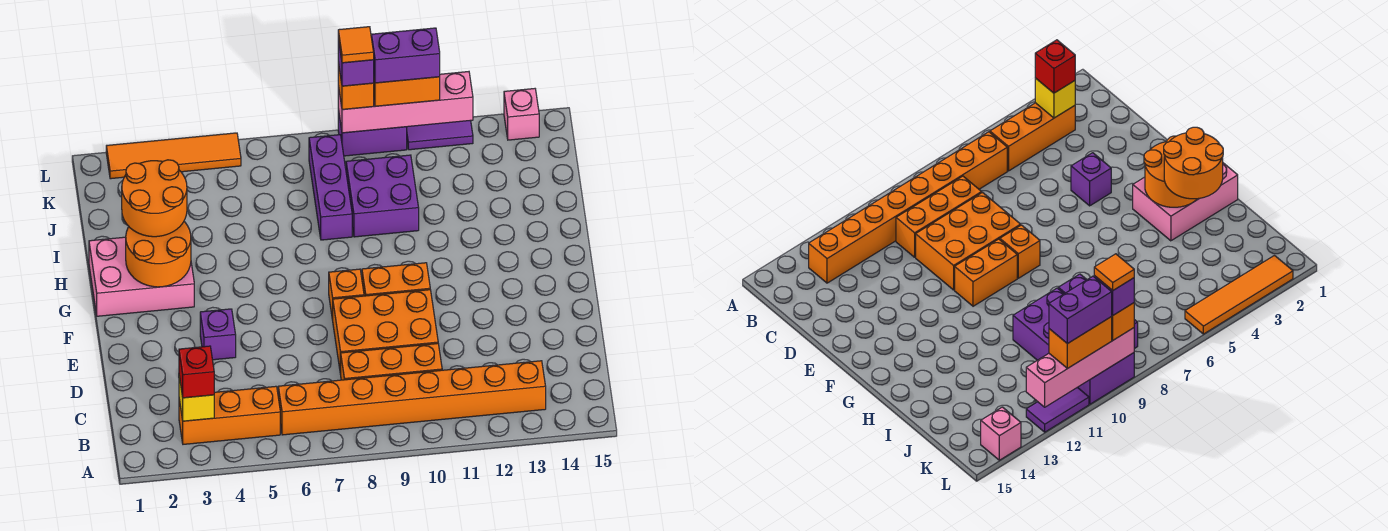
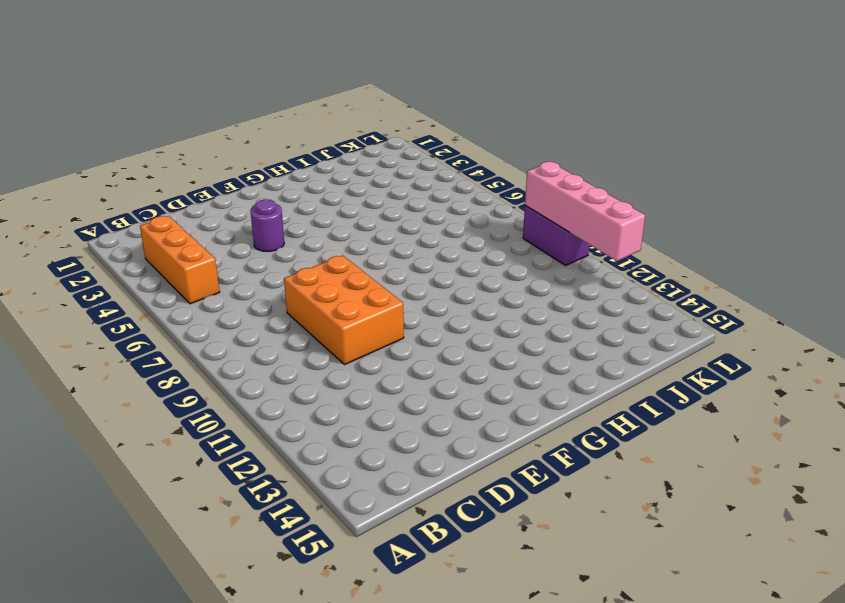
purple 1x1 round brick [250,199,284,252] -> purple 1x1 brick [200,309,236,360]
none -> orange 1x8 brick [278,361,546,435]
none -> orange 1x3 brick [341,344,442,380]
none -> orange 1x1 brick [329,269,364,320]

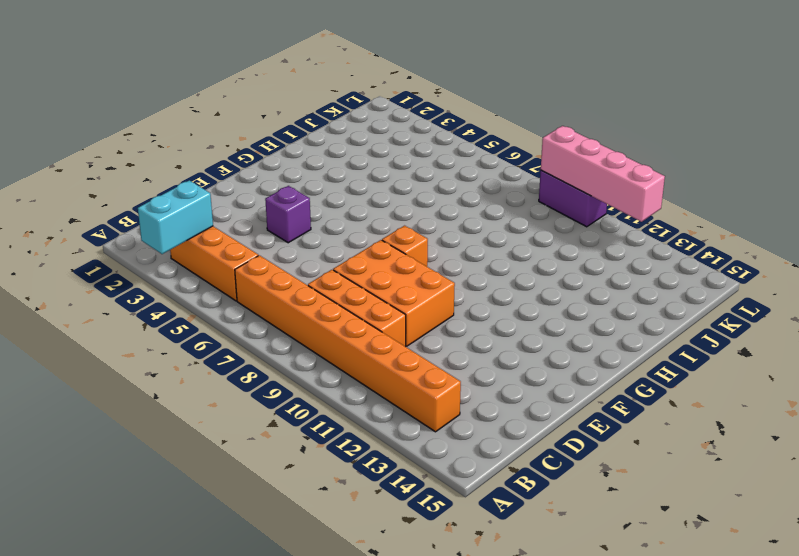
cyan 1x2 brick [138,180,213,254] -> yellow 1x1 brick [179,376,214,421]
none -> orange 1x2 brick [362,263,430,296]
none -> pink 2x3 brick [89,237,194,316]
none -> purple 1x3 brick [309,135,352,240]

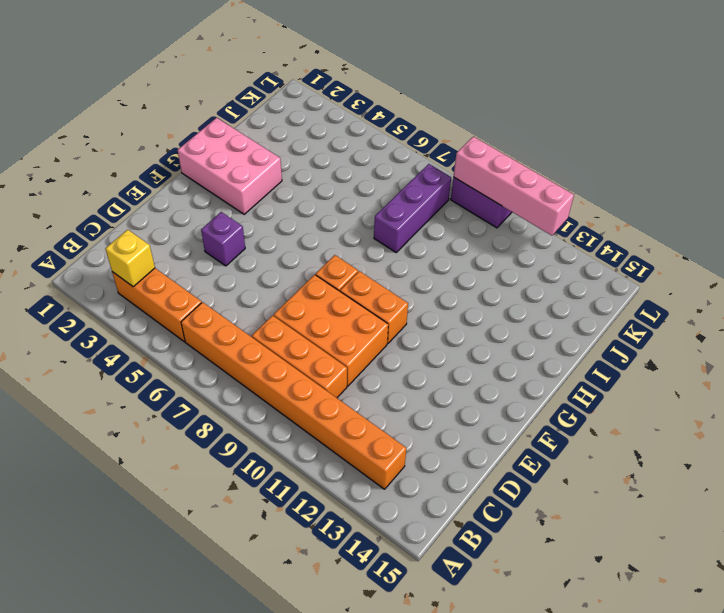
none -> purple 2x2 brick [346,155,419,237]
none -> orange 1x4 tile [106,133,241,179]
none -> purple 1x2 tile [407,120,473,150]

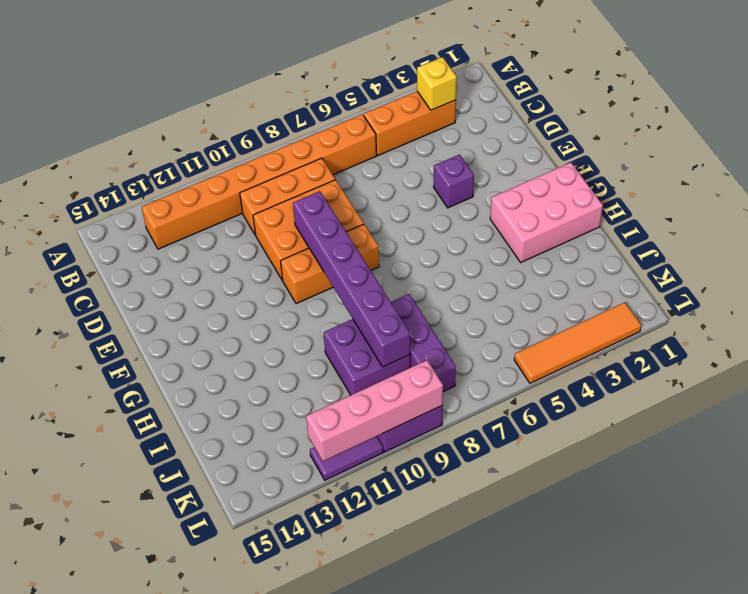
purple 1x6 brick [293,191,411,367] -> none
none -> pink 1x1 brick [504,89,539,140]
none -> orange 2x2 round brick [126,222,191,287]
none -> red 1x1 brick [179,346,214,398]

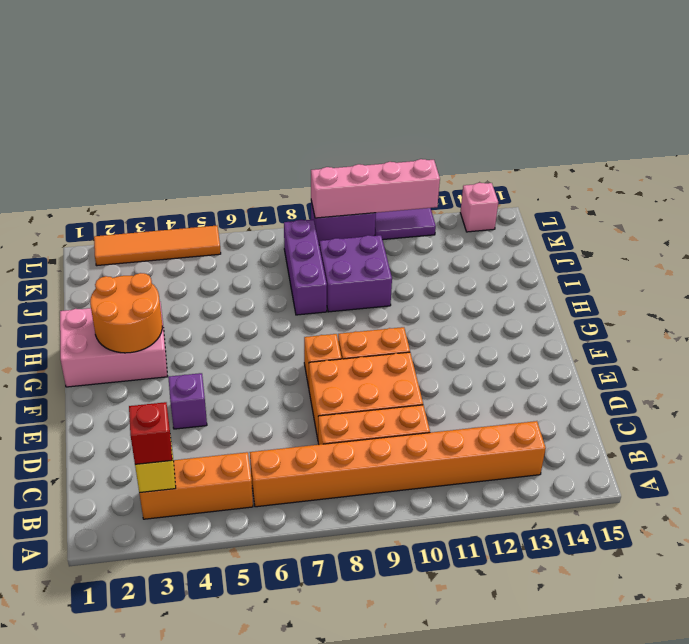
none -> orange 2x2 round brick [122,160,187,237]
none -> orange 1x1 brick [338,63,374,109]
none -> orange 1x2 brick [374,77,440,106]

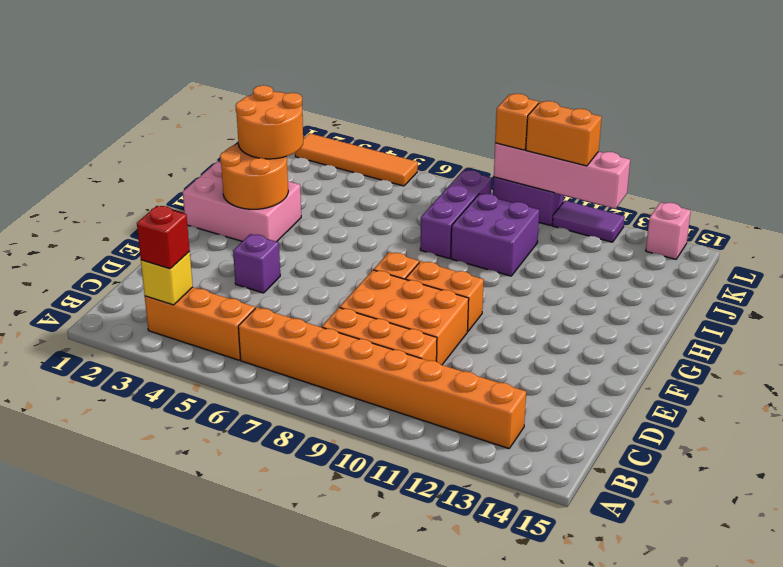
none -> purple 1x1 brick [338,39,374,86]
none -> purple 1x2 brick [371,28,440,83]
none -> orange 1x1 tile [338,27,374,63]

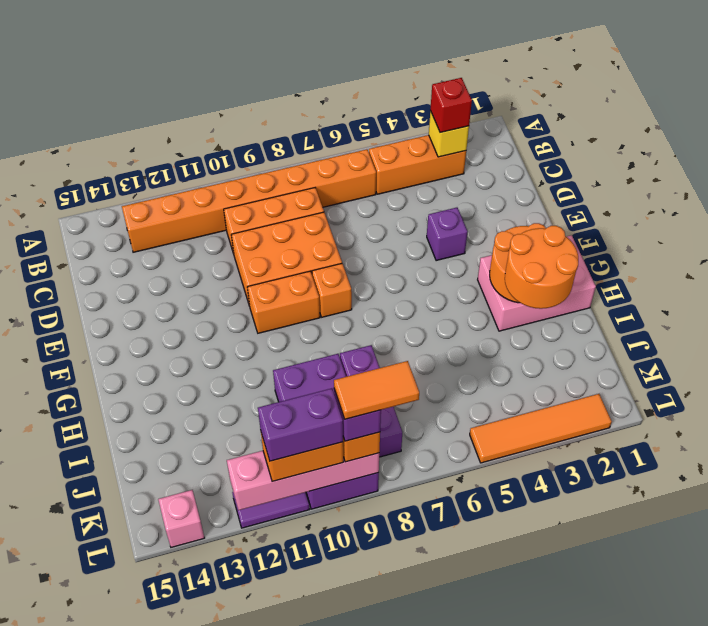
orange 1x2 tile [334,361,419,419] -> orange 1x1 tile [338,27,374,63]

